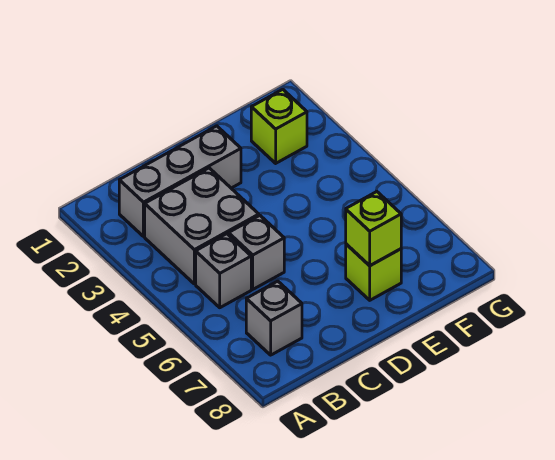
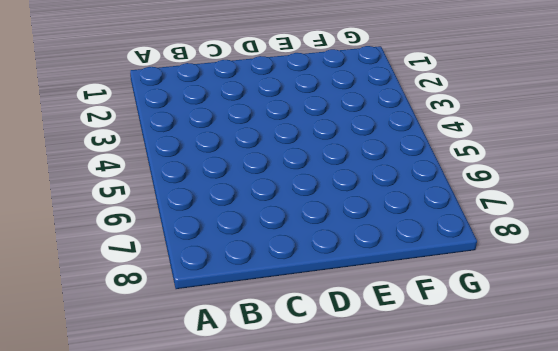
none -> grey 1x3 brick [119,126,241,237]
none -> grey 2x2 brick [145,168,259,284]

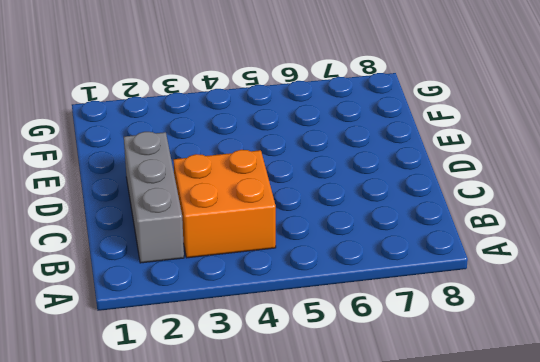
orange 2x2 brick [173,150,276,258] -> grey 2x2 brick [145,168,259,284]
none -> grey 1x1 brick [196,234,251,308]
none -> grey 1x1 brick [246,281,302,355]

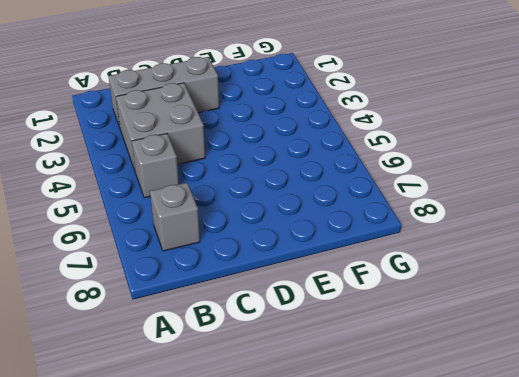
none -> grey 1x1 brick [229,216,284,289]
none -> lime 1x1 brick [346,244,401,300]

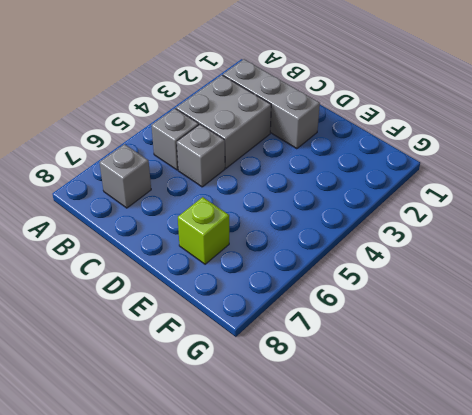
none -> lime 1x1 brick [251,89,307,163]
none -> lime 1x1 brick [346,191,401,266]

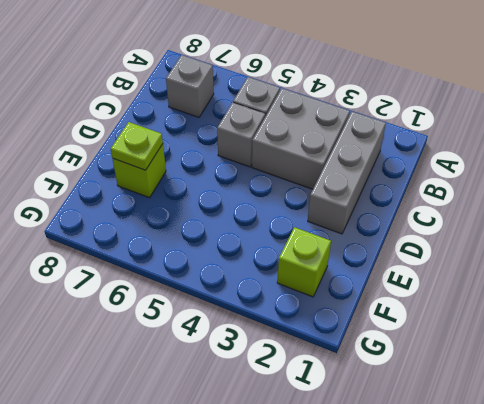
lime 1x1 plate [111,122,163,170] -> lime 1x1 brick [346,191,401,266]

